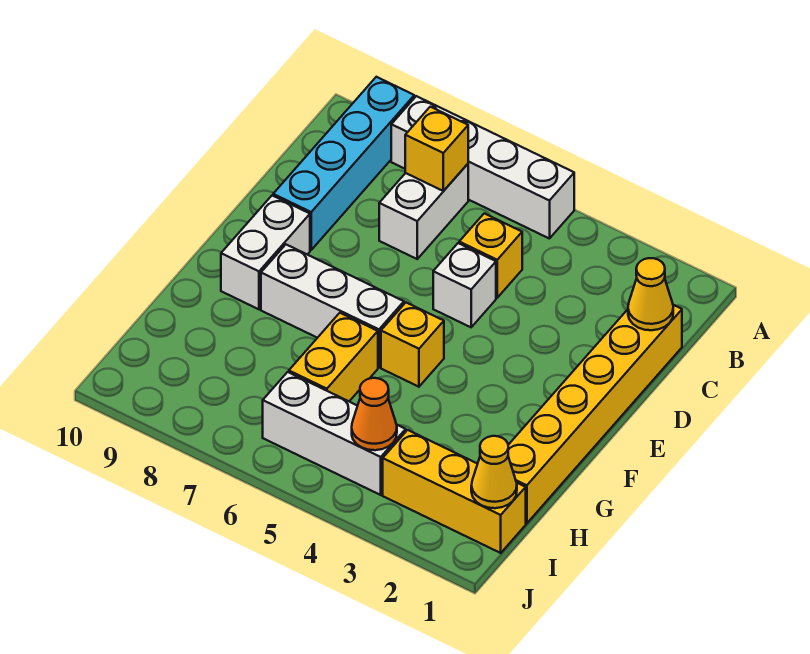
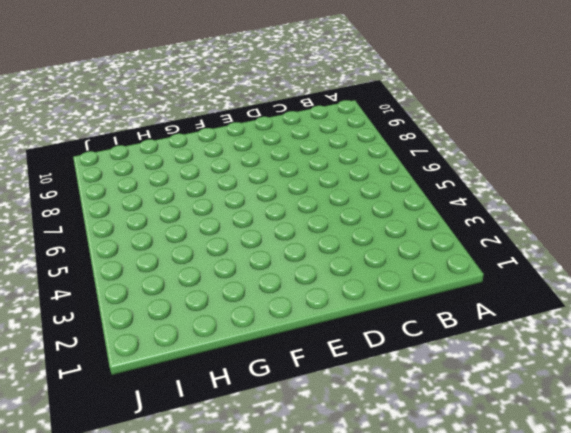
none -> white 1x4 brick [391,96,574,239]
none -> cyan 1x4 brick [273,77,414,250]
none -> white 1x2 brick [379,164,468,259]

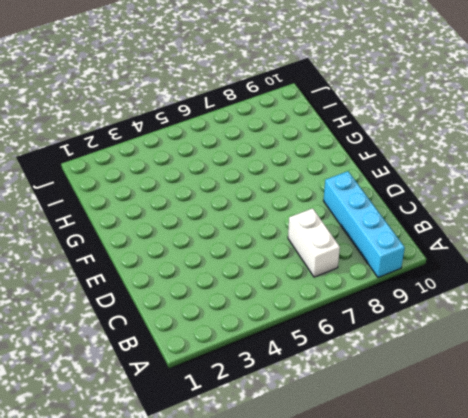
none -> white 1x4 brick [391,96,574,239]
none -> yellow 1x6 brick [508,305,682,523]
none -> yellow 1x1 brick [459,214,522,298]

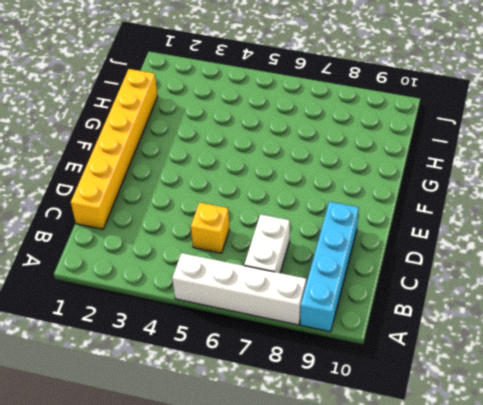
none -> white 1x1 brick [433,243,496,327]
none -> white 1x2 brick [221,196,310,309]
none -> yellow 1x1 brick [381,303,444,387]

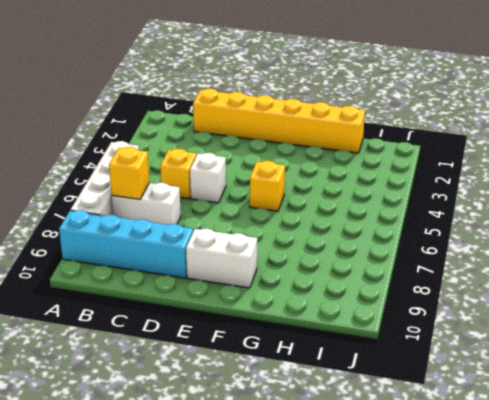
none -> white 1x3 brick [261,245,404,367]
none -> yellow 1x2 brick [289,313,378,401]
none -> yellow 1x3 brick [383,430,526,553]

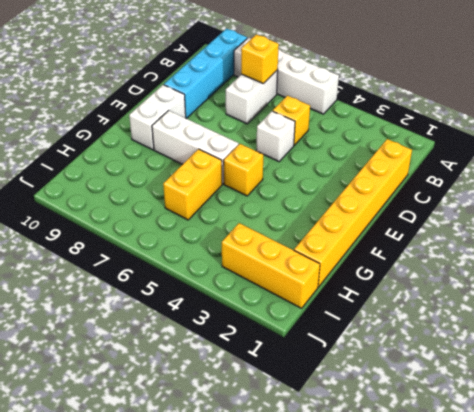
none -> white 1x3 brick [263,372,406,495]
none -> yellow 1x1 cone [628,258,673,330]
none -> yellow 1x1 cone [471,436,517,508]

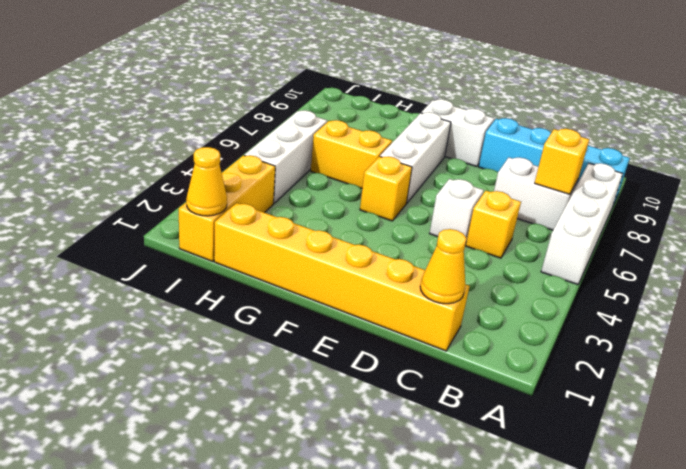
none -> orange 1x1 cone [352,378,397,450]

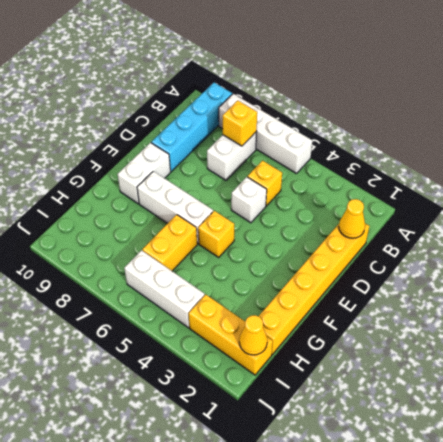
none -> orange 1x1 cone [352,378,397,450]

